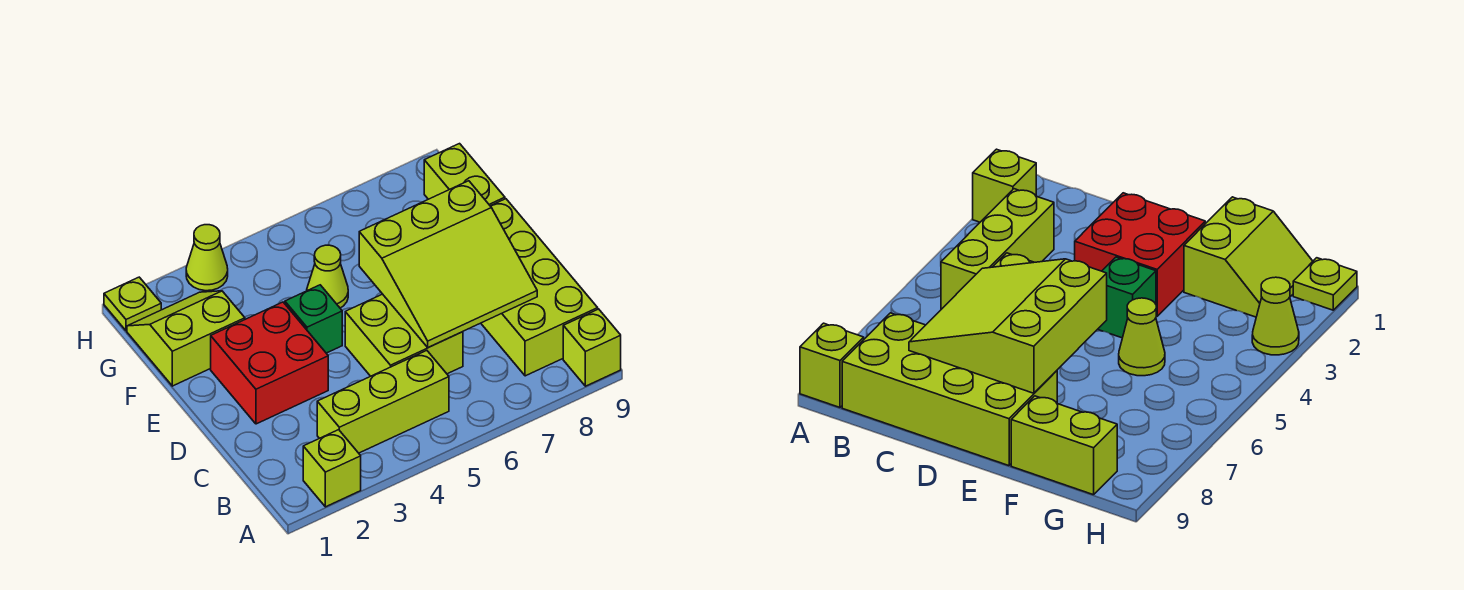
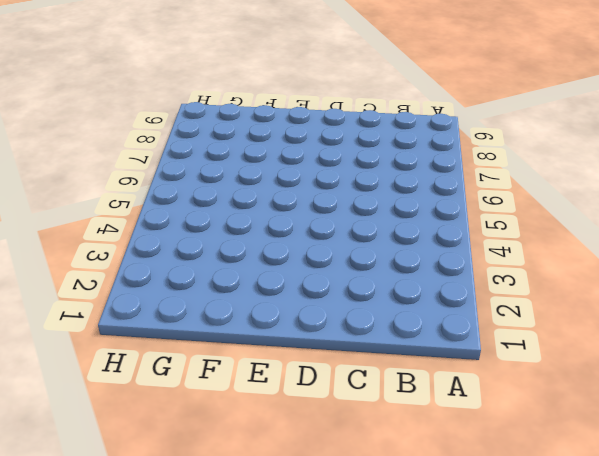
none -> lime 1x1 brick [303,430,361,507]
none -> lime 1x1 brick [563,309,621,386]
none -> lime 1x3 brick [317,350,449,453]

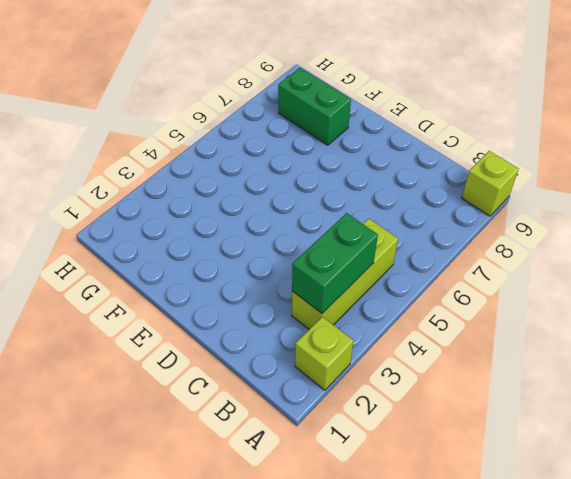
green 1x2 brick [292,213,378,313] -> none
green 1x2 brick [278,68,351,145] -> none
none -> lime 2x4 brick [481,199,598,376]
none -> lime 2x2 brick [345,294,463,376]
none -> red 2x2 brick [211,302,328,424]

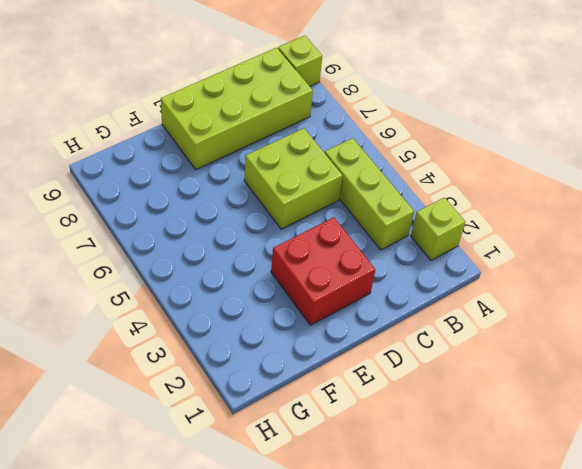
none -> green 1x1 brick [285,285,342,353]
none -> lime 2x2 slope [127,291,245,386]
none -> lime 1x1 cone [307,245,348,308]

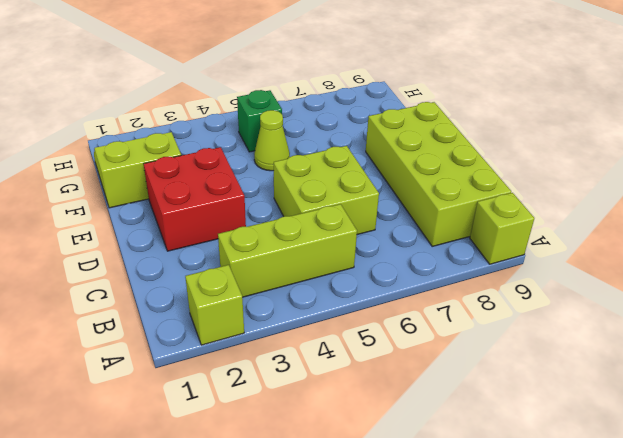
green 1x1 brick [237,90,282,152] -> green 1x1 brick moved to [285,285,342,353]
none -> lime 1x2 brick [424,144,505,206]
none -> lime 1x1 plate [104,277,161,331]
none -> lime 1x1 cone [186,225,228,291]

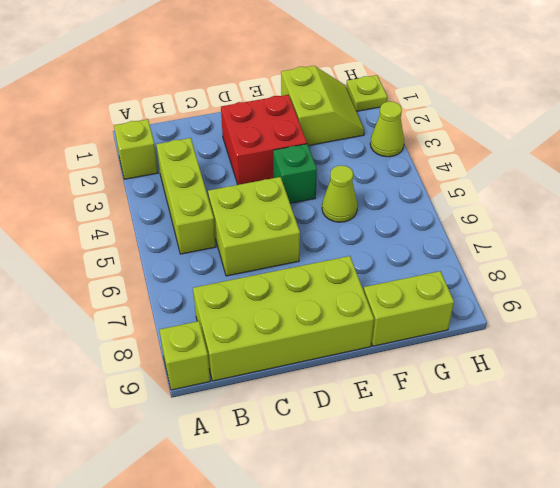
none -> lime 3x3 slope [359,181,537,348]

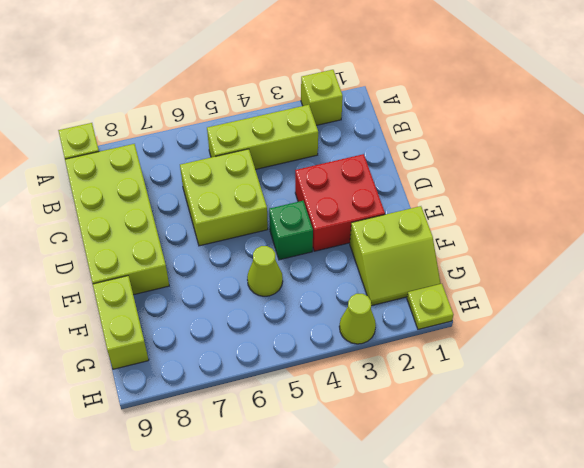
none -> lime 3x3 slope [359,181,537,348]

